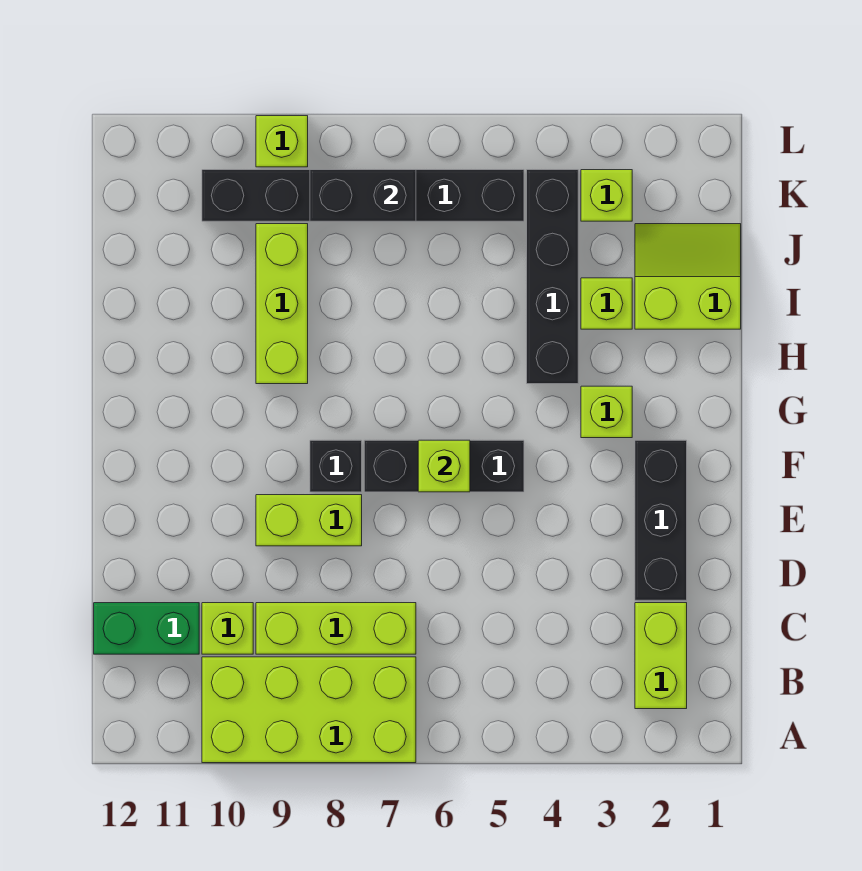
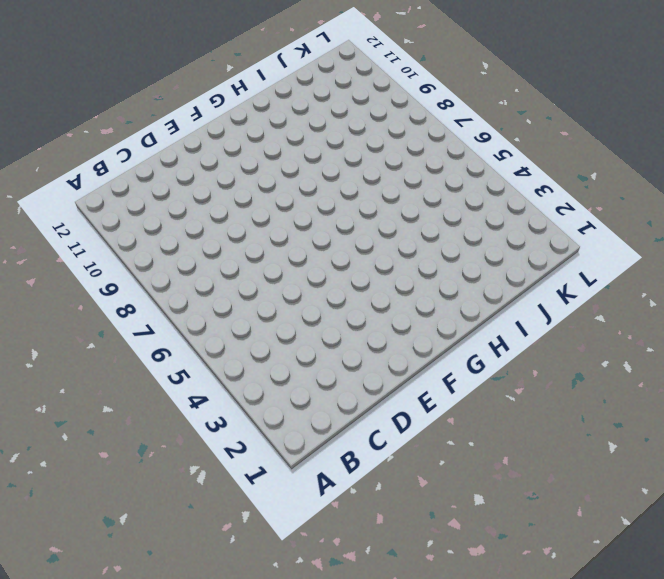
none -> lime 2x4 brick [202,657,416,763]
none -> lime 1x2 brick [635,603,687,709]
none -> lime 1x3 brick [256,603,416,654]

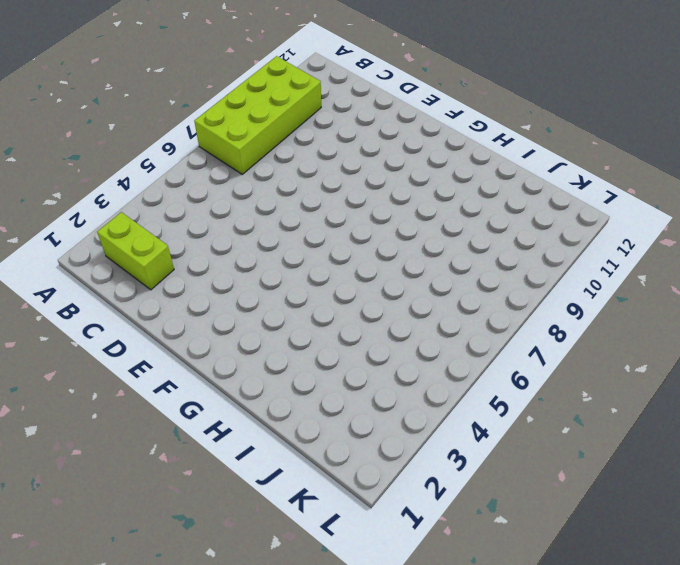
none -> lime 1x3 brick [256,603,416,654]
none -> lime 1x1 brick [202,603,253,654]
none -> green 1x2 brick [94,603,199,654]

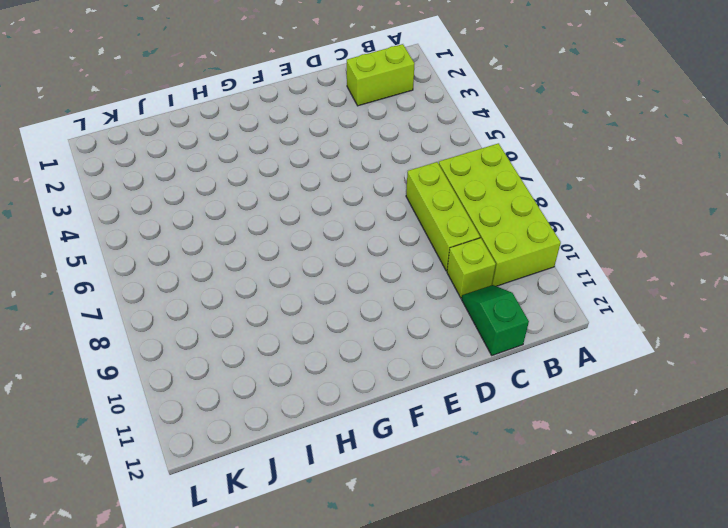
green 1x2 slope [462,285,529,355] -> green 1x2 brick [94,603,199,654]
none -> black 1x3 brick [635,440,687,600]
none -> lime 1x2 brick [256,495,362,546]
none -> black 1x3 brick [364,440,524,492]

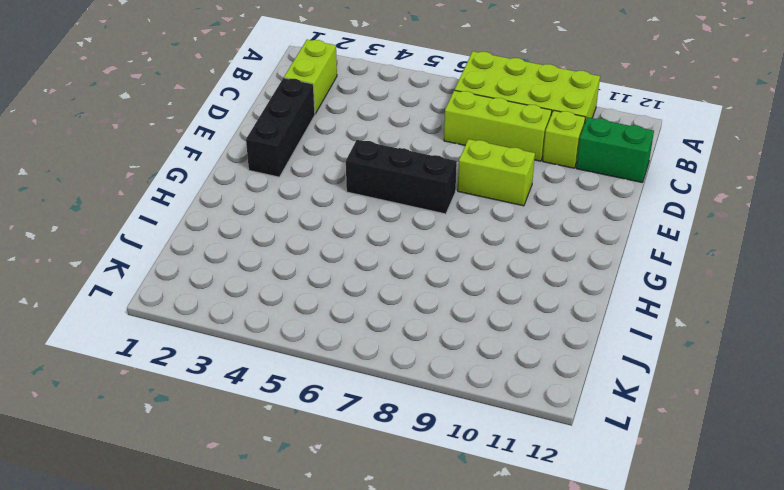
none -> black 1x1 brick [310,440,362,492]
none -> lime 1x1 brick [581,386,632,438]
none -> black 1x4 brick [527,170,578,384]

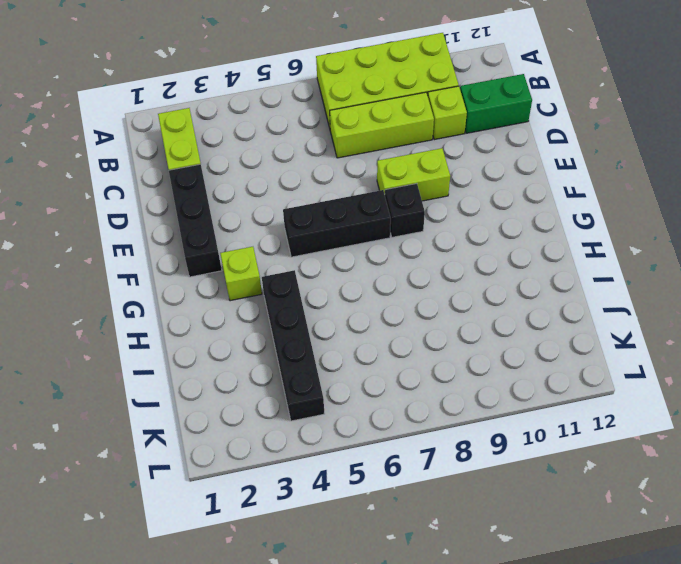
none -> lime 1x3 brick [256,224,308,384]
none -> lime 2x2 slope [635,224,741,329]
none -> lime 1x1 brick [581,278,632,329]

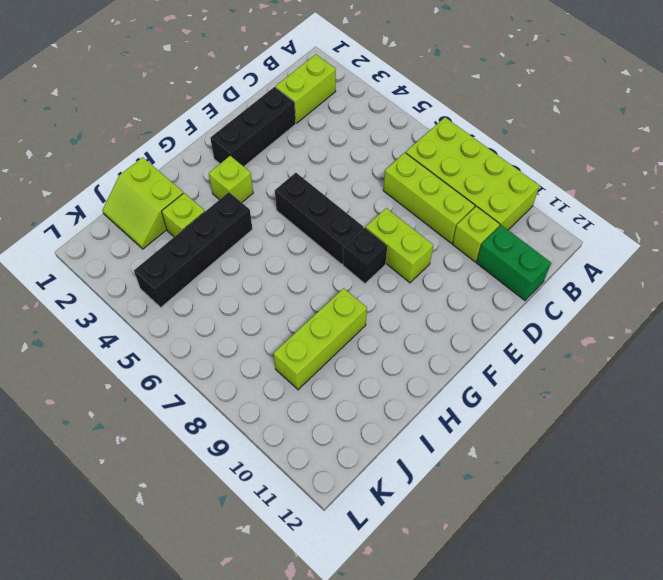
none -> lime 1x1 brick [581,170,632,221]
none -> black 1x6 brick [202,170,524,221]
none -> lime 1x1 brick [256,116,308,167]

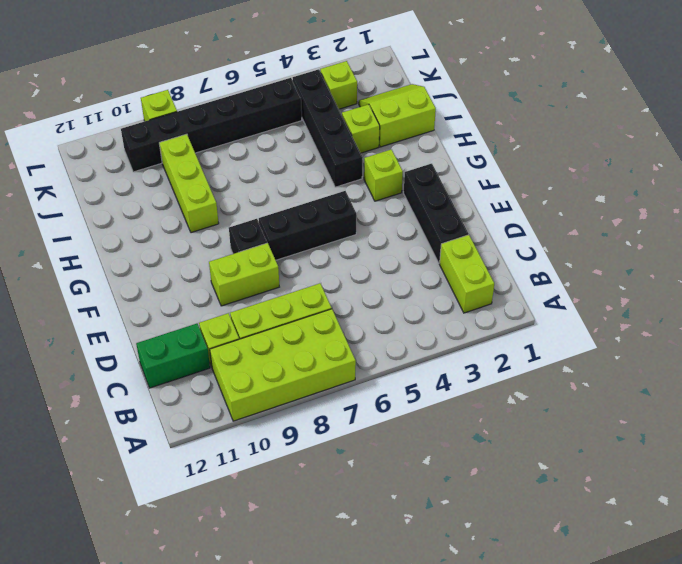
none -> lime 1x1 brick [418,440,470,492]
none -> black 1x2 brick [310,170,416,221]

